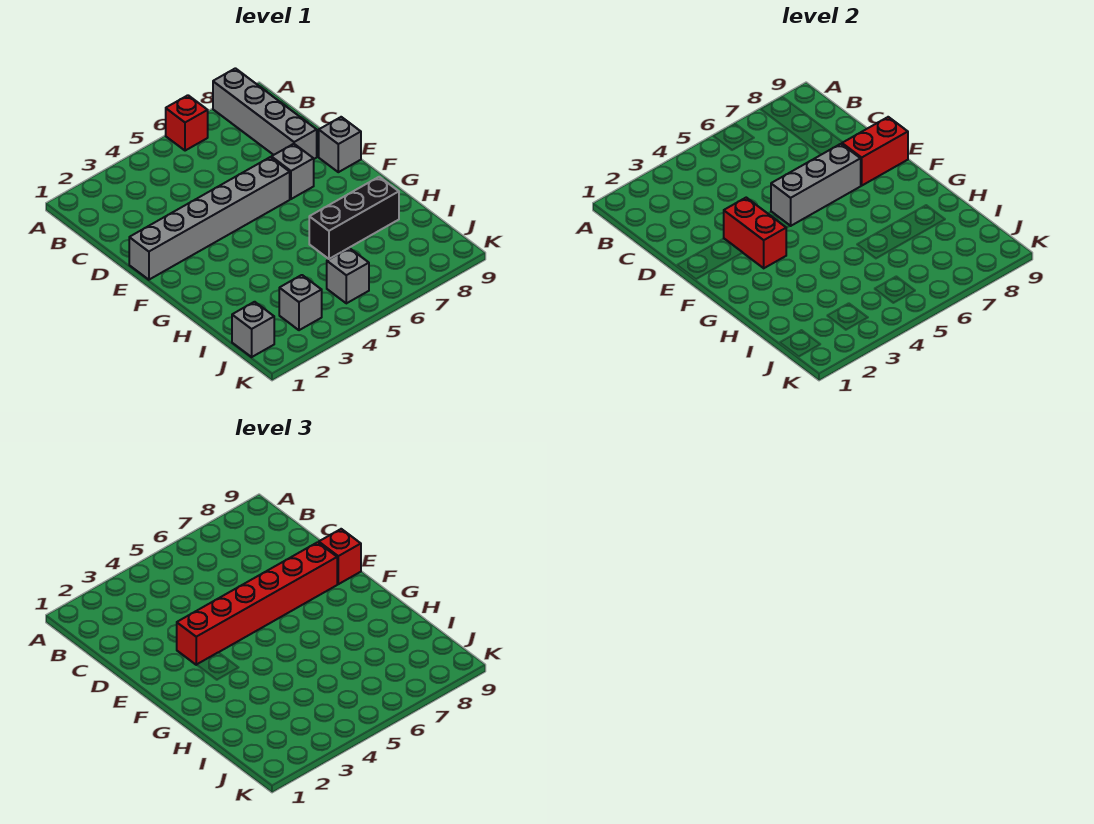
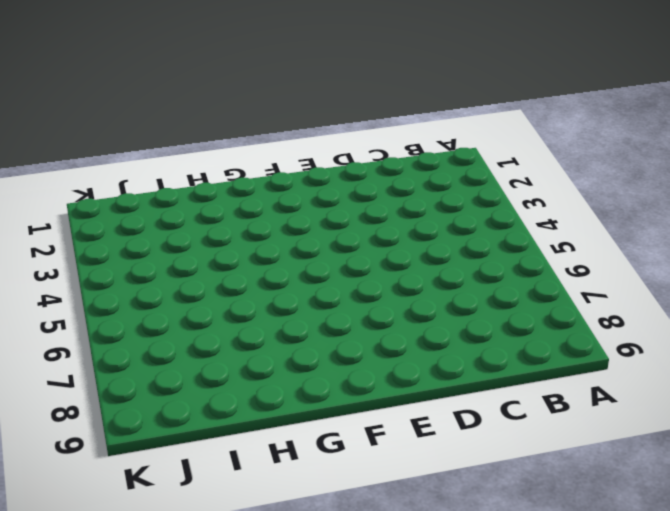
none -> red 1x1 brick [166,95,208,151]
none -> grey 1x4 brick [213,68,317,159]
none -> grey 1x6 brick [129,157,290,280]

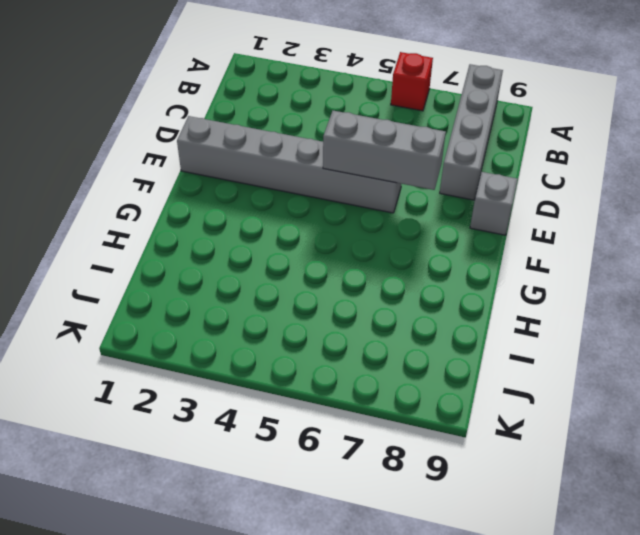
none -> grey 1x1 brick [271,144,314,199]
none -> black 1x3 brick [309,177,399,259]
none -> grey 1x1 brick [232,302,274,357]

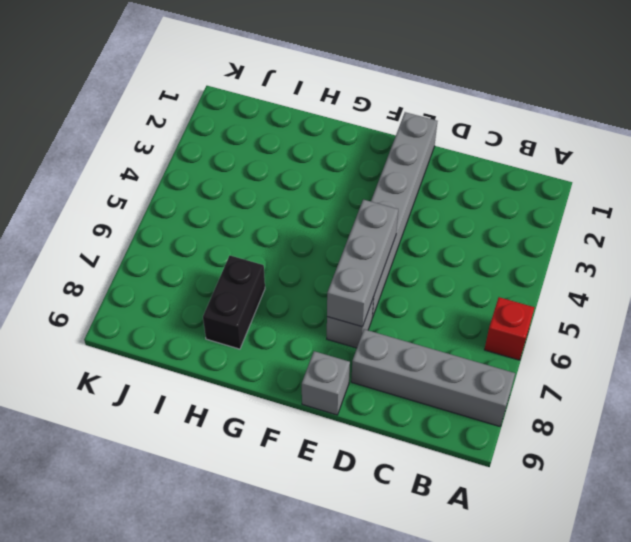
black 1x2 brick [203,255,265,349] -> black 1x3 brick [309,177,399,259]
none -> grey 1x1 brick [232,302,274,357]
none -> grey 1x1 brick [279,275,322,330]
none -> grey 1x1 brick [327,248,369,303]

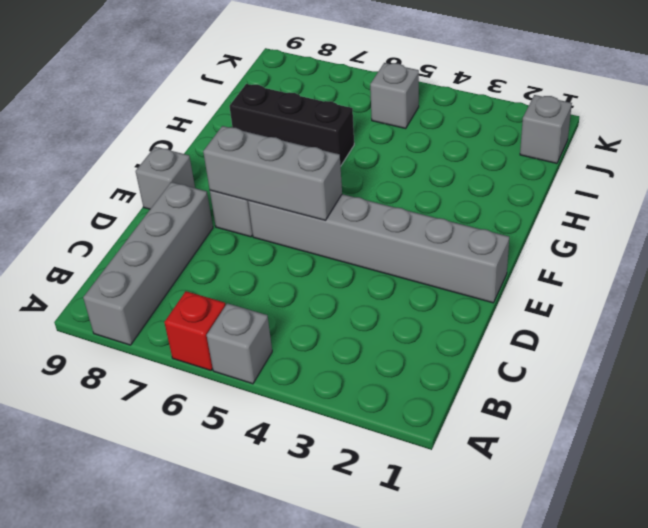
grey 1x1 brick [207,303,272,384] -> grey 1x1 brick moved to [279,275,322,330]
none -> red 1x2 brick [724,198,786,268]
none -> red 1x2 brick [842,117,908,186]
none -> red 1x6 brick [177,542,337,665]

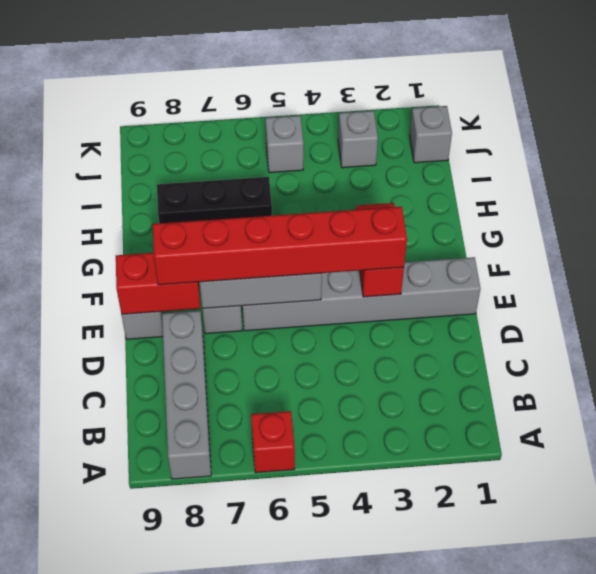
none -> red 1x1 brick [319,529,361,584]

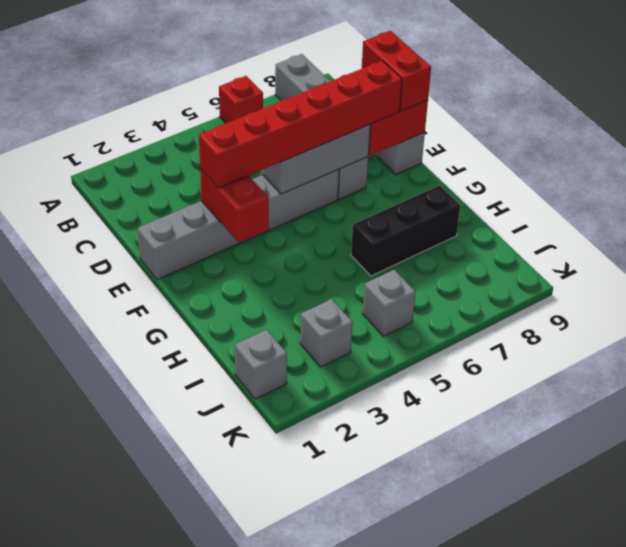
red 1x2 brick [362,31,431,111] -> red 1x1 brick [319,529,361,584]

